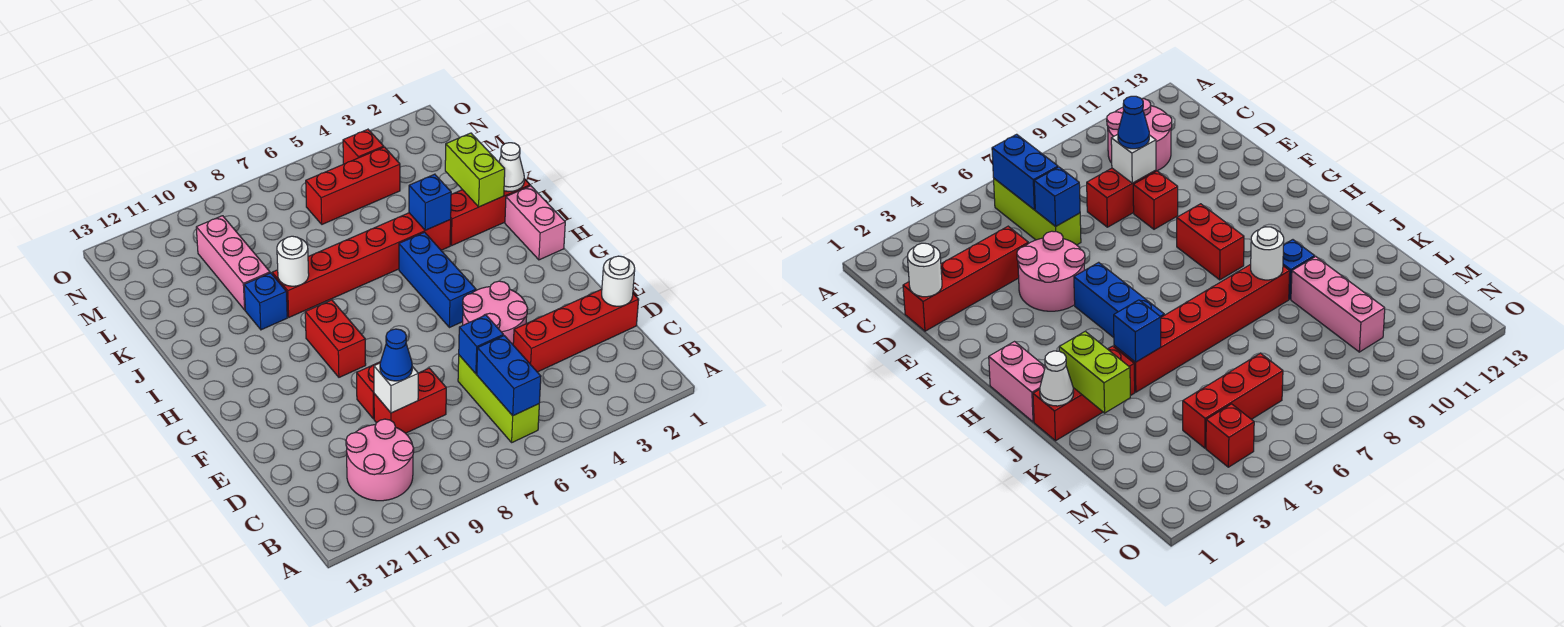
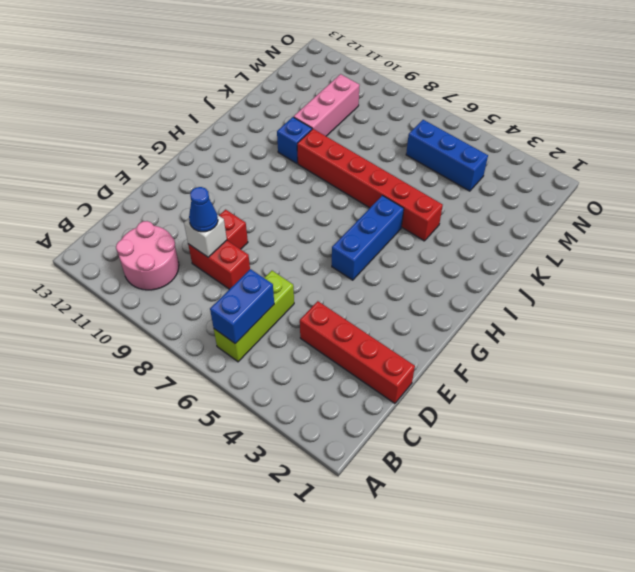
blue 1x3 brick [406,120,488,191] -> red 1x3 brick [306,147,400,224]
none -> pink 2x2 round brick [463,281,528,344]
none -> red 1x2 brick [305,300,366,377]
none -> pink 1x2 brick [505,186,565,260]

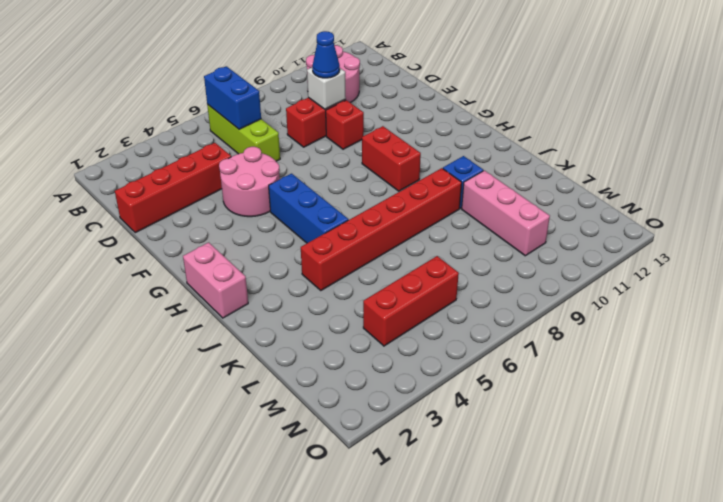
none -> red 1x3 brick [450,179,530,246]
none -> red 1x1 brick [343,129,384,164]
none -> white 1x1 round brick [602,256,635,306]

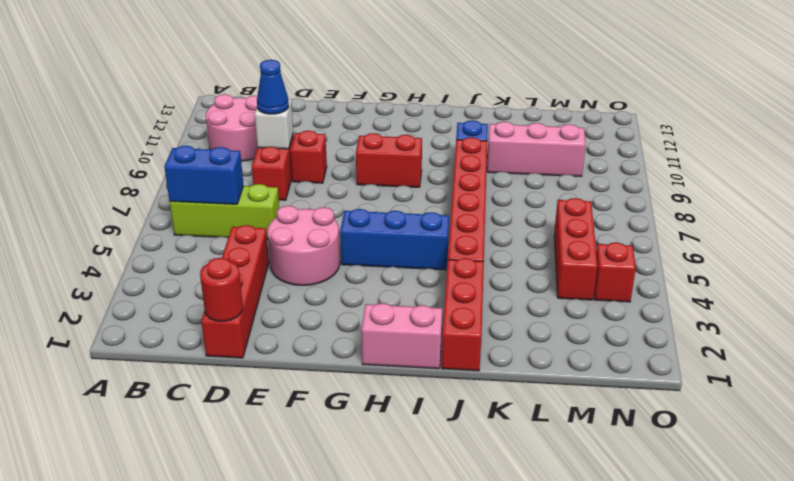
red 1x1 round brick [200,258,243,321] -> white 1x1 round brick [602,256,635,306]
none -> blue 1x1 brick [459,315,503,374]
none -> white 1x1 cone [499,143,524,191]
none -> lime 1x2 brick [445,133,505,207]

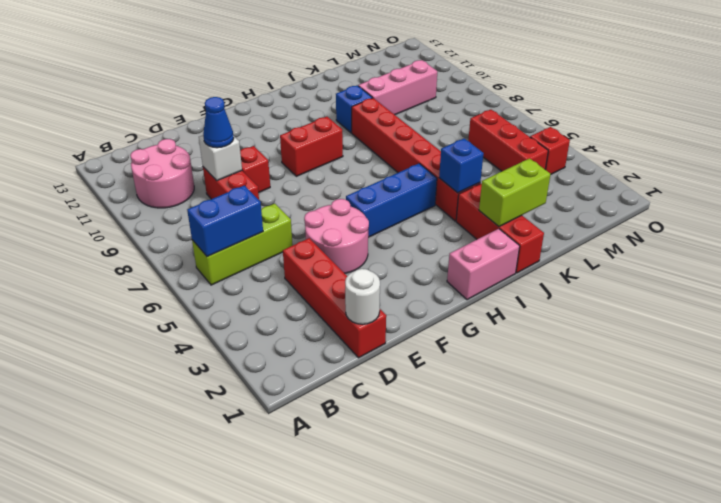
none -> blue 1x1 brick [459,315,503,374]
none -> white 1x1 cone [499,143,524,191]
none -> white 1x1 round brick [277,236,309,286]

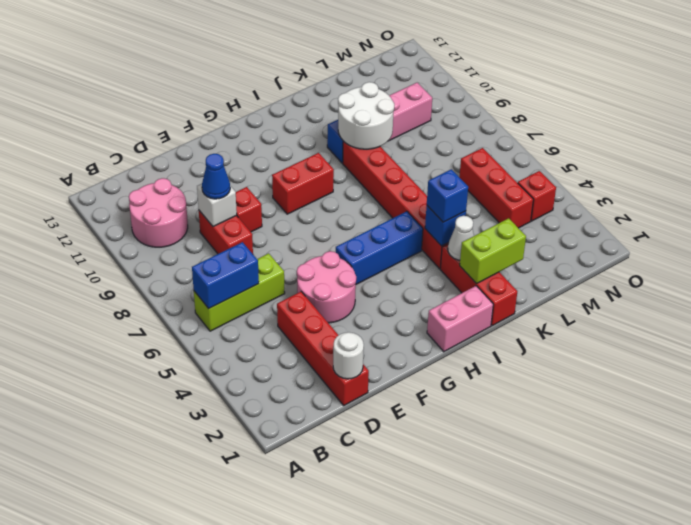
white 1x1 cone [448,216,474,260] -> white 1x1 cone moved to [499,143,524,191]
blue 1x1 brick [427,169,468,222] -> blue 1x1 brick moved to [459,315,503,374]
white 2x2 round brick [338,82,394,149] -> white 1x1 round brick [277,236,309,286]

